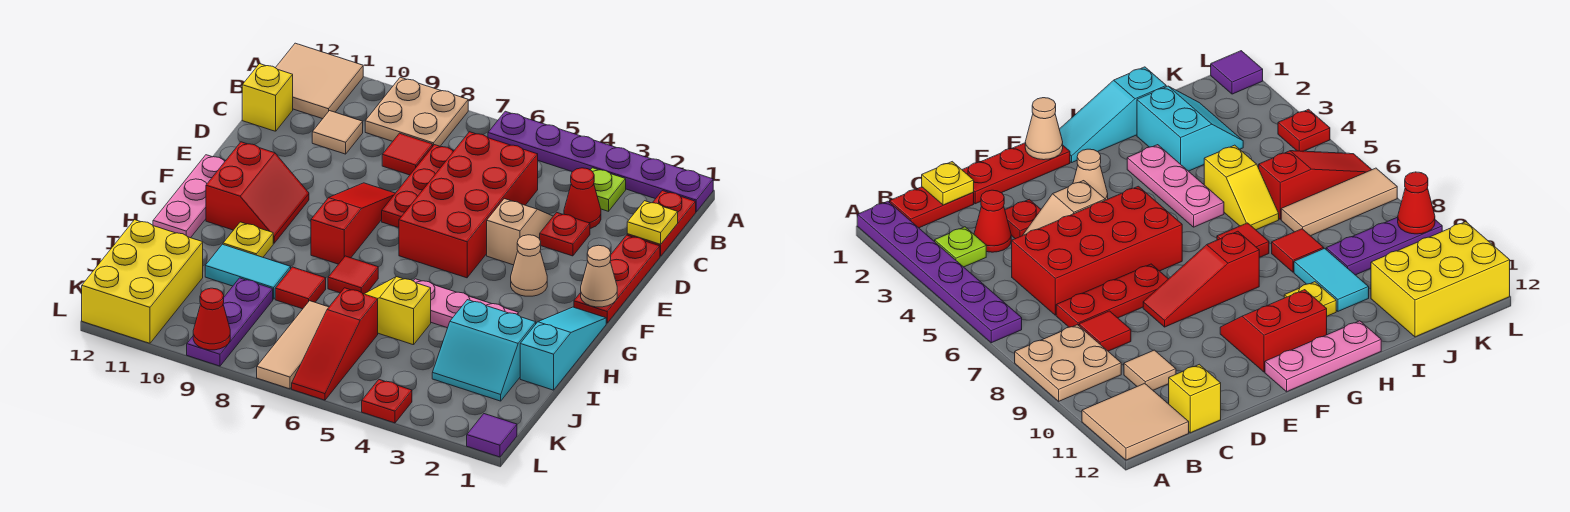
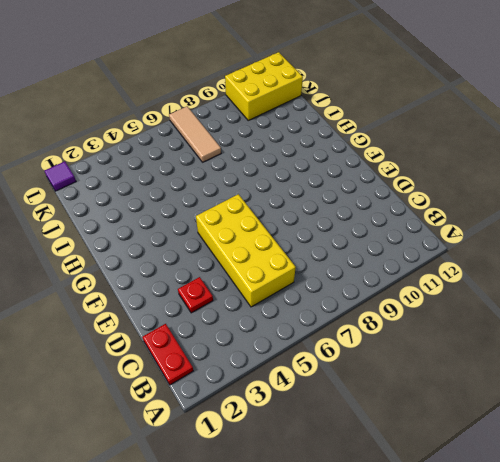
yellow 2x4 brick [196,194,296,307] -> red 2x4 brick [399,132,538,278]
yellow 2x3 brick [225,52,303,120] -> yellow 2x3 brick turned to [82,220,203,343]
none -> purple 1x6 plate [488,111,713,212]
none -> tan 2x2 plate [365,77,468,146]
none -> tan 2x2 tile [276,43,363,119]
none -> lime 1x1 plate [591,168,626,211]

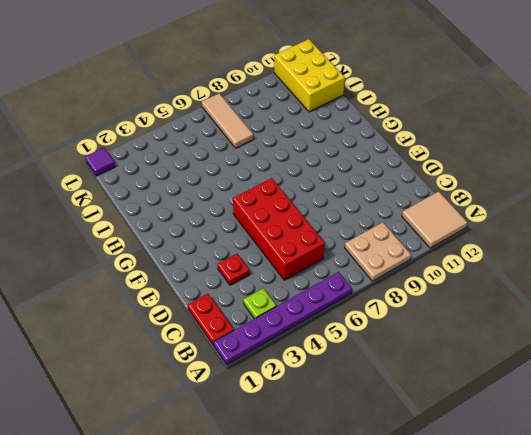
none -> red 1x1 cone [564,168,601,229]
none -> red 1x3 plate [382,145,454,228]
none -> red 1x1 tile [382,133,433,175]
none -> tan 1x1 tile [312,111,363,154]

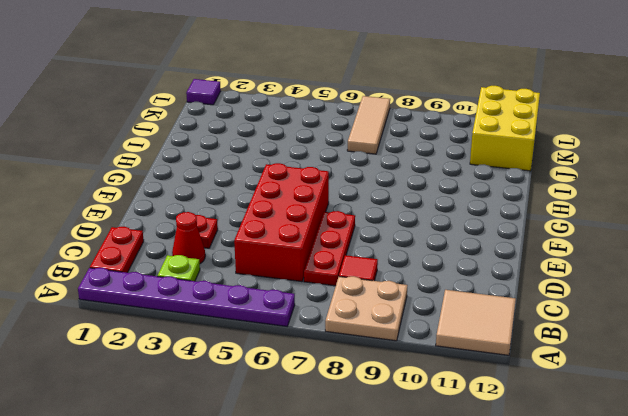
none -> tan 1x1 tile [312,111,363,154]
none -> yellow 1x1 brick [242,64,293,131]
none -> red 1x3 plate [574,235,660,323]
none -> tan 1x2 slope [487,199,553,265]

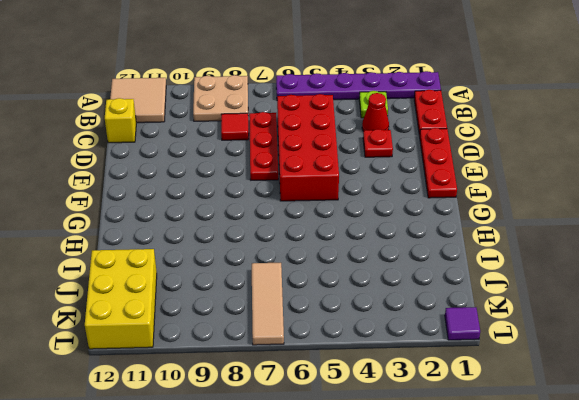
none -> tan 1x1 tile [312,111,363,154]
none -> tan 1x2 slope [487,199,553,265]
none -> red 1x3 slope [311,183,395,264]
none -> tan 1x1 cone [511,235,547,296]

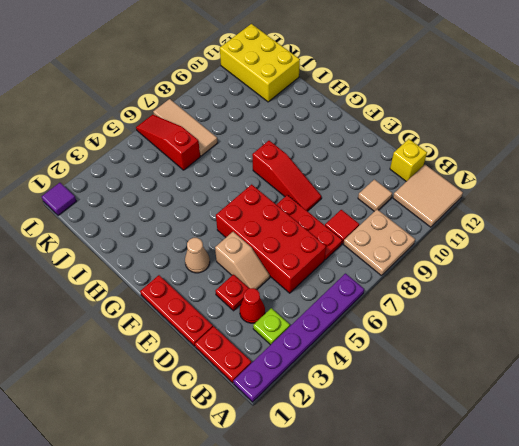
none -> red 2x2 slope [206,142,309,243]
none -> pink 1x3 plate [153,155,225,238]
none -> cyan 1x3 slope [520,307,606,390]
none -> pink 1x3 plate [414,279,518,328]

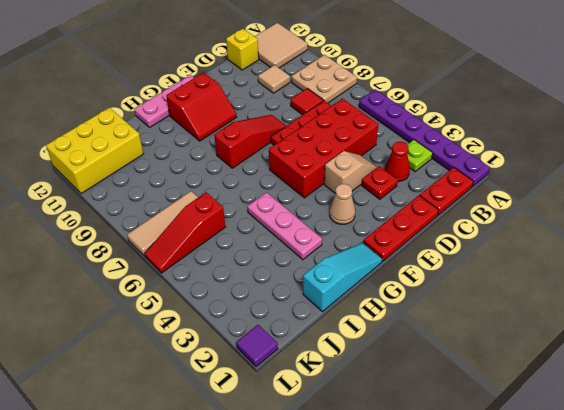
none -> red 1x1 tile [328,256,378,294]
none -> yellow 1x1 plate [223,222,273,257]
none -> cyan 2x2 slope [432,300,536,401]
none -> yellow 1x2 slope [365,277,431,345]

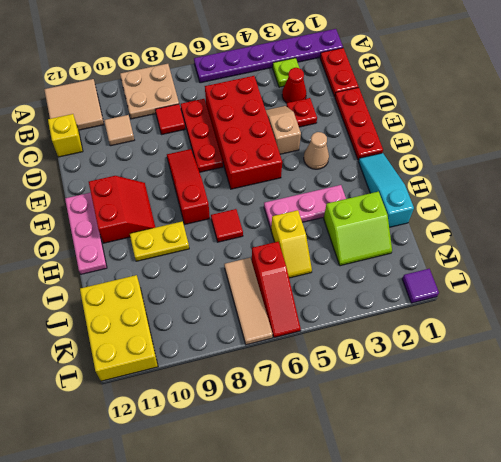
yellow 1x2 plate [130,221,189,261] -> yellow 1x1 plate [223,222,273,257]
lime 2x2 slope [324,192,392,266] -> cyan 2x2 slope [432,300,536,401]
yellow 1x2 slope [271,210,312,278] -> yellow 1x2 slope turned to [365,277,431,345]
none -> red 1x1 tile [275,267,326,309]
none -> cyan 1x2 tile [205,244,291,299]
none -> purple 1x3 plate [187,278,273,366]
none -> red 1x1 plate [362,380,412,423]

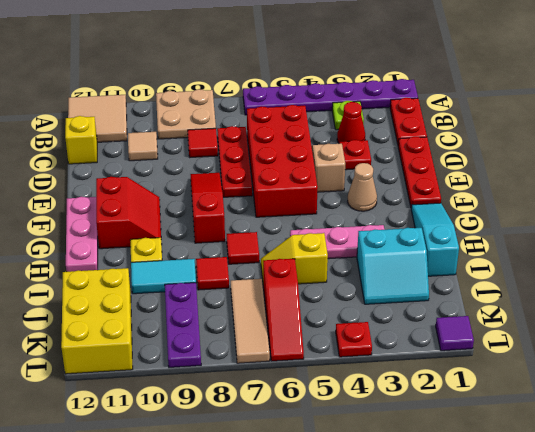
none -> yellow 1x1 plate [627,201,678,244]
none -> tan 1x1 cone [581,245,617,307]
none -> red 1x1 cone [193,288,230,350]

